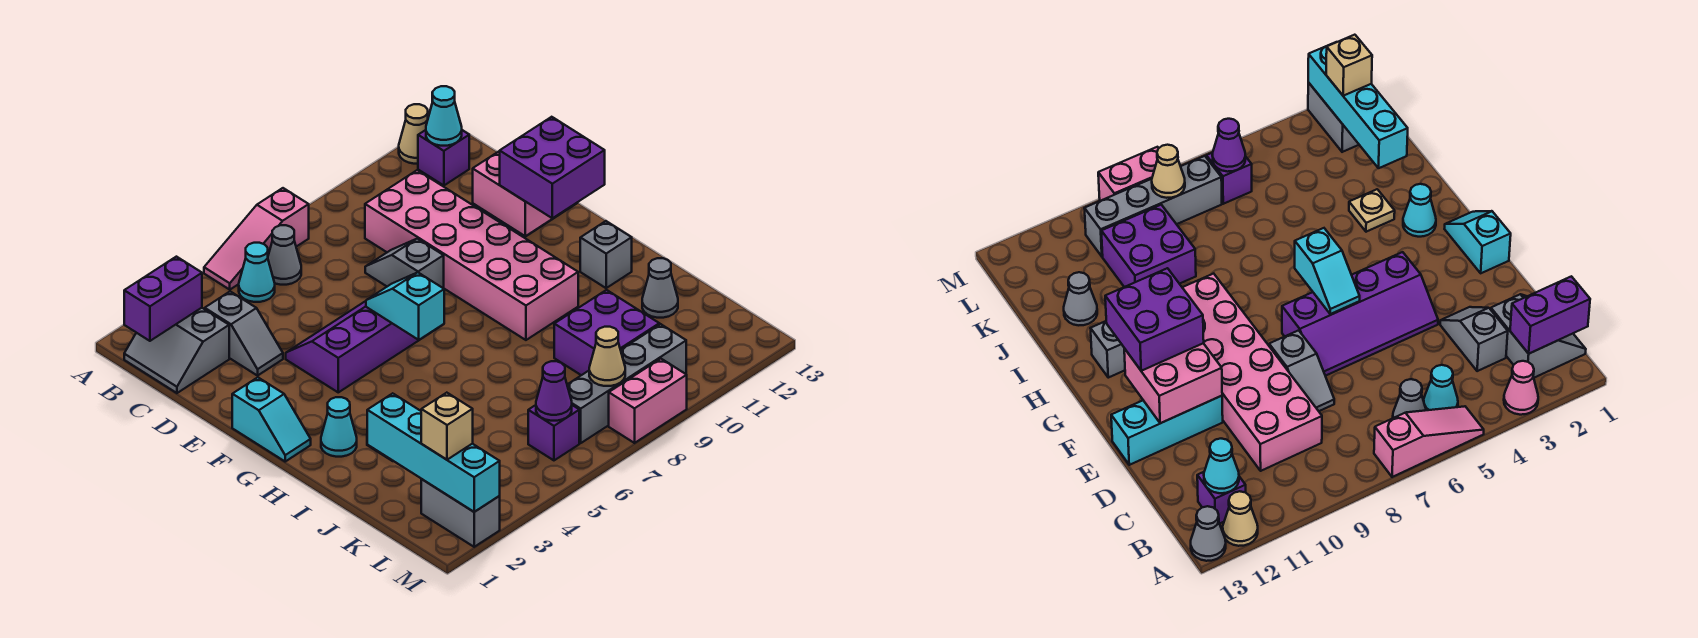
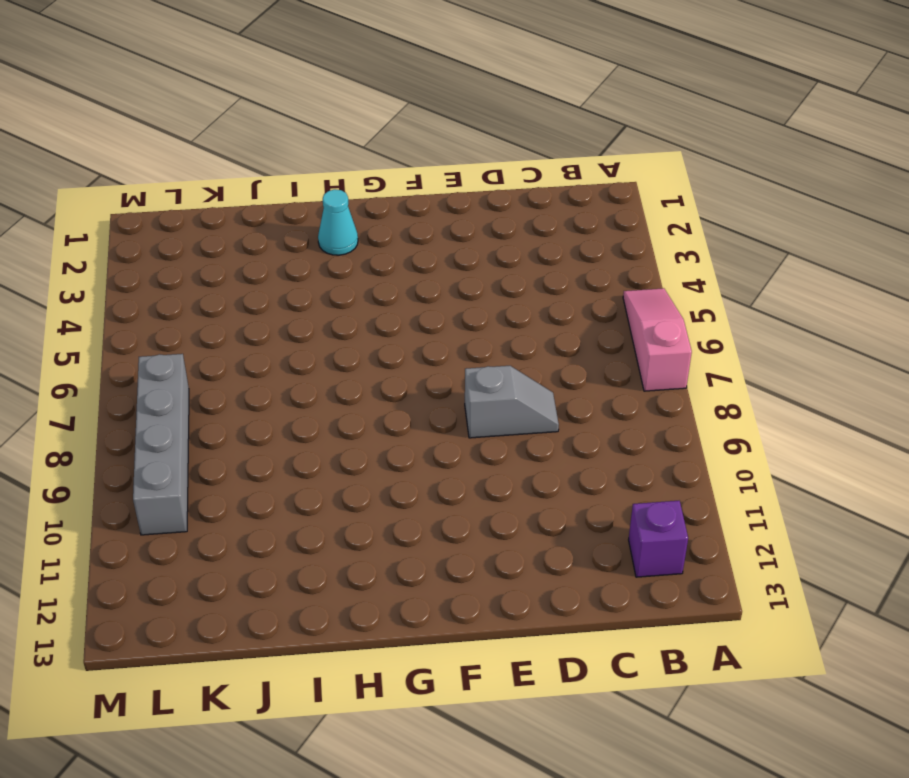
none -> pink 1x1 cone [1504,361,1538,415]
none -> tan 1x1 cone [399,104,428,164]
none -> grey 1x1 cone [1191,506,1226,561]
none -> grey 2x2 slope [124,308,229,393]

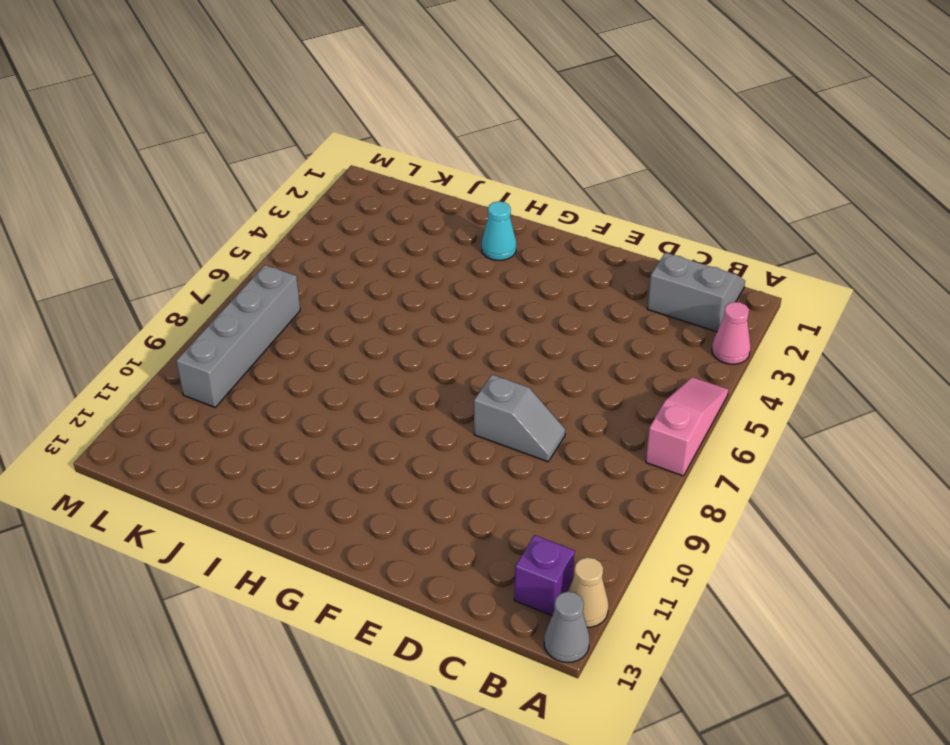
none -> cyan 1x1 cone [239,243,275,302]
none -> grey 1x1 cone [268,225,301,285]
none -> grey 1x2 slope [205,291,283,376]
none -> pink 2x6 brick [365,170,578,340]

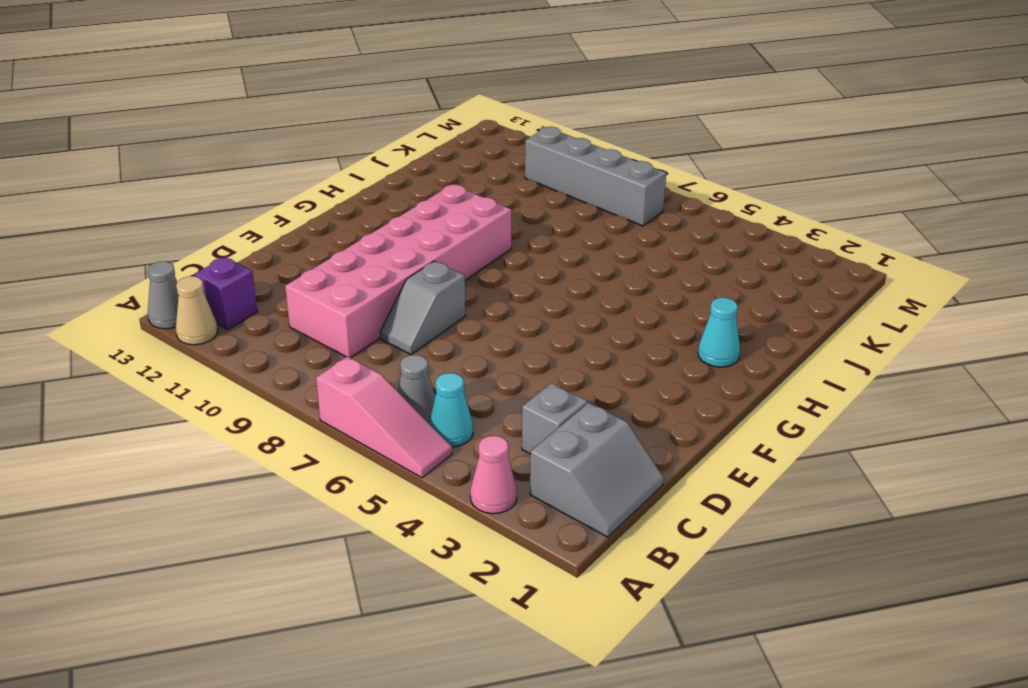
none -> purple 2x4 slope [286,301,444,392]
none -> cyan 1x3 brick [1111,396,1223,465]
none -> cyan 1x2 slope [232,377,311,461]
none -> grey 1x1 brick [580,221,632,288]

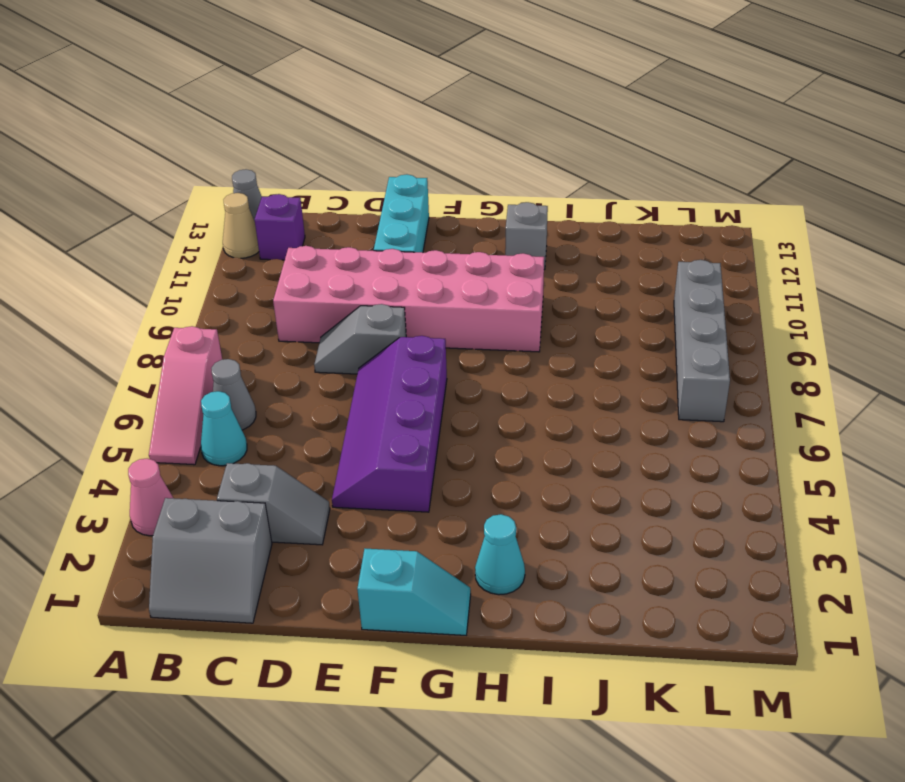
none -> tan 1x1 plate [1349,189,1395,232]
none -> purple 2x2 brick [554,290,659,375]
none -> grey 1x1 cone [642,258,678,318]
none -> grey 1x2 brick [421,479,500,547]

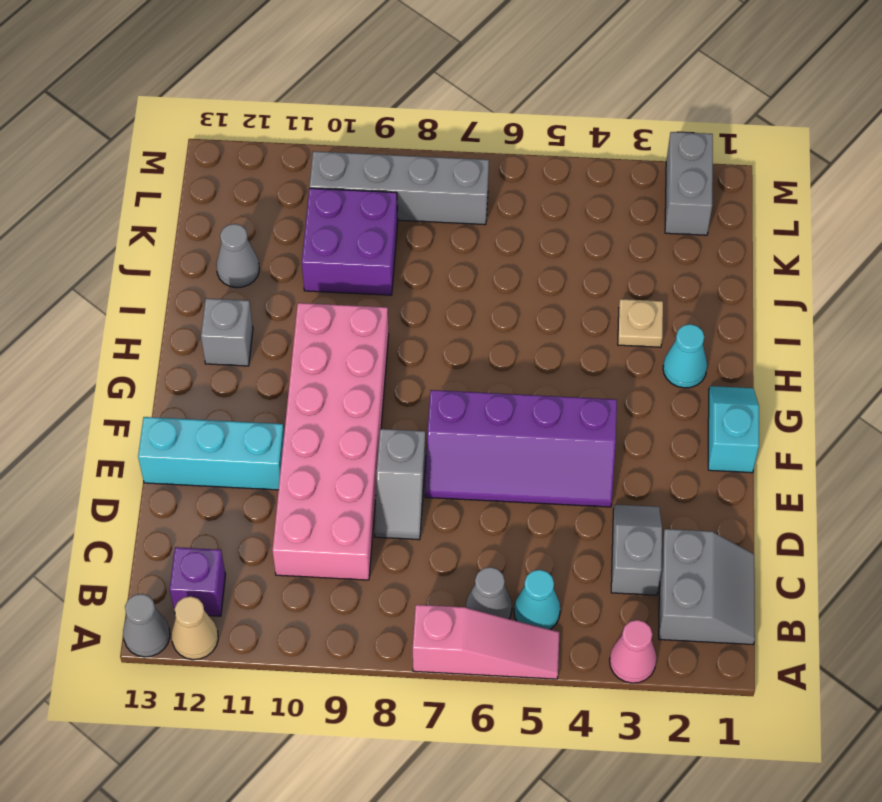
none -> purple 1x1 brick [528,405,579,460]
none -> pink 1x2 brick [609,359,687,443]
none -> purple 1x2 brick [124,257,202,341]
none -> cyan 1x1 cone [426,86,462,146]

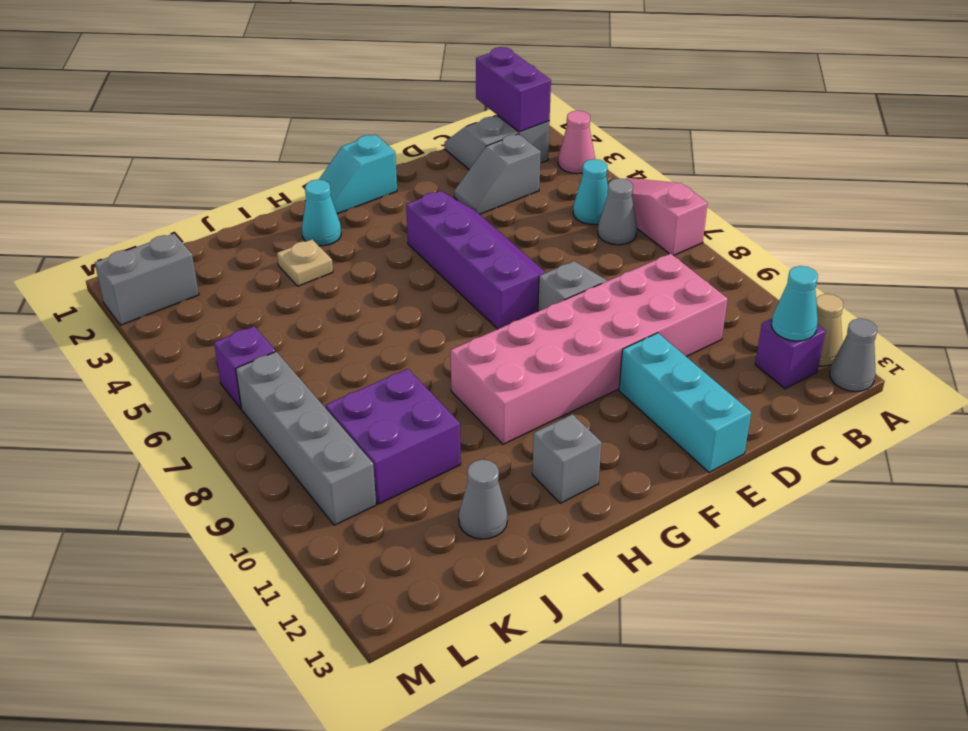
none -> pink 1x2 brick [609,359,687,443]
none -> pink 2x2 brick [473,151,578,236]
none -> cyan 1x2 slope [366,272,444,340]
none -> cyan 1x4 brick [367,393,500,512]

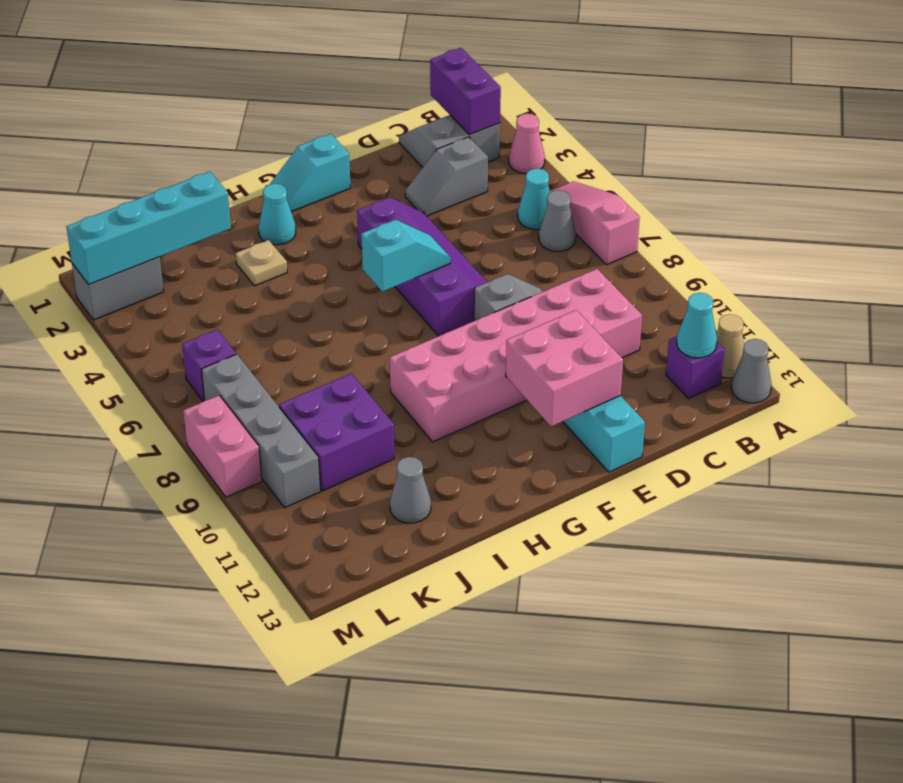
none -> grey 1x1 brick [580,221,632,288]
none -> purple 1x1 cone [536,361,572,421]
none -> tan 1x1 cone [589,327,625,386]
none -> purple 2x2 brick [500,117,605,218]

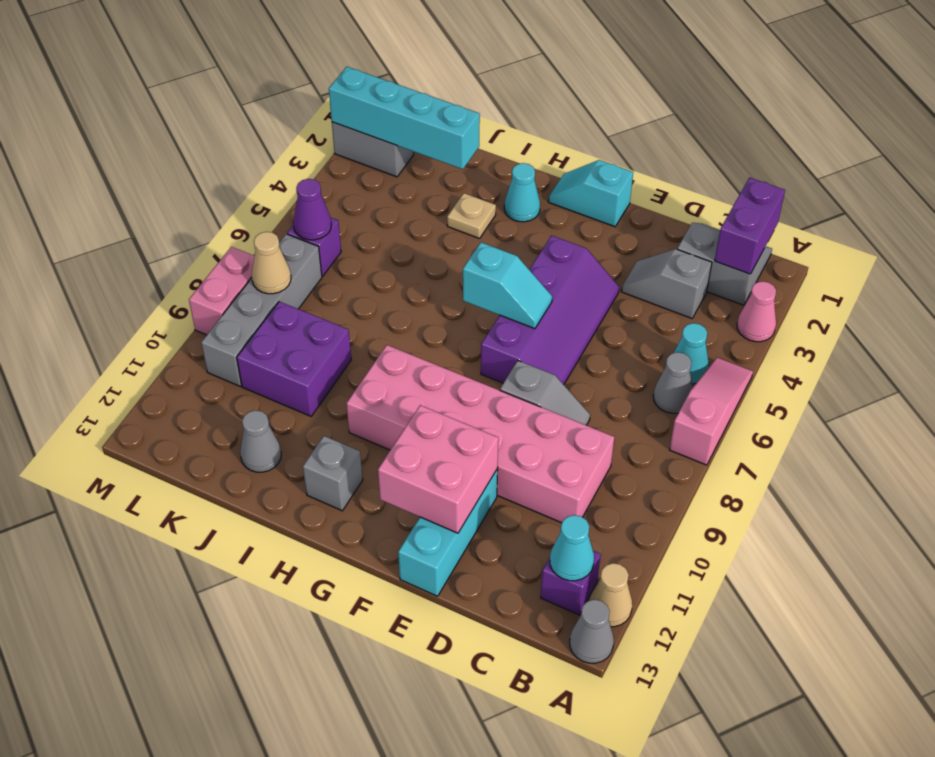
none -> purple 2x2 brick [500,117,605,218]
none -> tan 1x1 brick [421,393,473,460]

